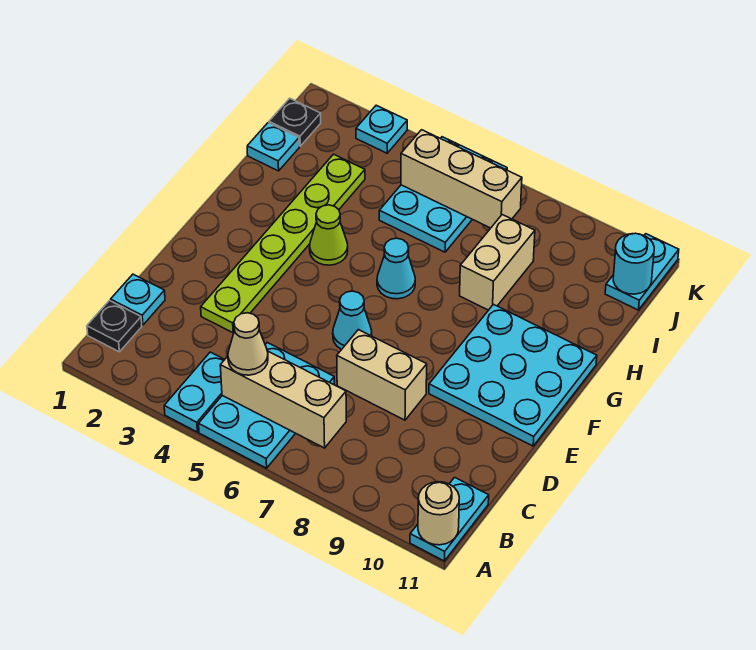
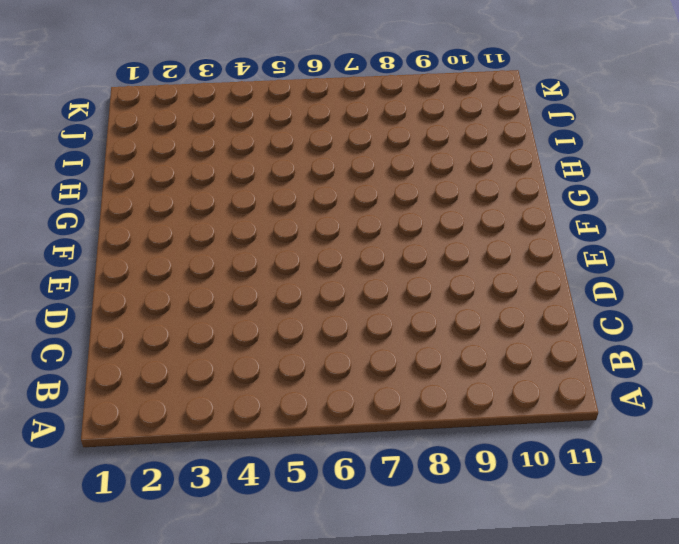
none -> cyan 1x2 plate [164,352,225,432]
none -> cyan 2x3 plate [199,343,334,468]
none -> cyan 1x2 plate [410,477,489,561]

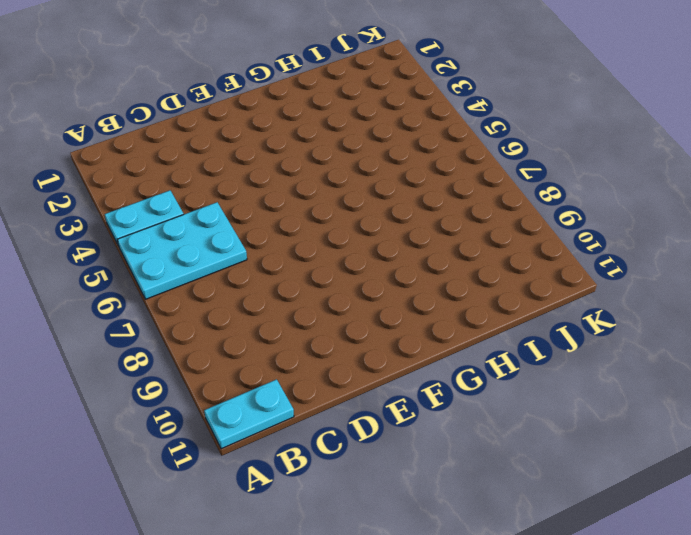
none -> black 1x1 plate [87,301,142,352]
none -> cyan 1x1 plate [111,274,165,325]
none -> lime 1x6 plate [201,154,365,333]

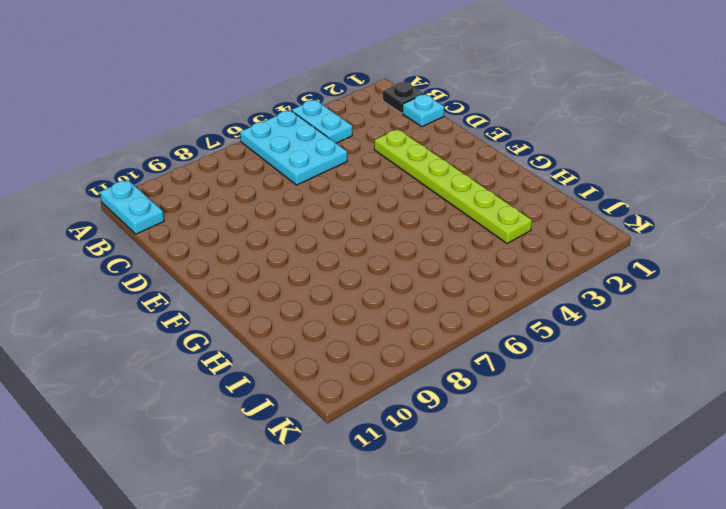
none -> tan 1x2 brick [337,330,427,420]
none -> cyan 1x1 cone [333,291,372,350]
none -> cyan 3x3 plate [429,304,597,446]

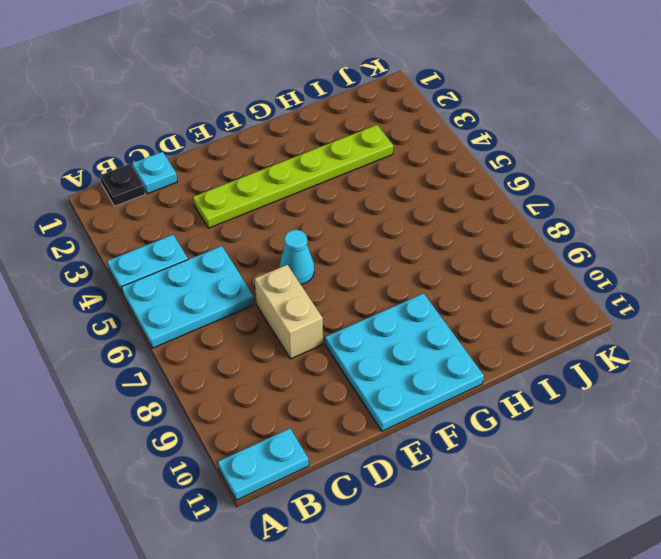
none -> lime 1x1 cone [310,205,348,265]
none -> cyan 1x1 cone [377,238,415,299]
none -> tan 1x2 brick [460,215,535,310]

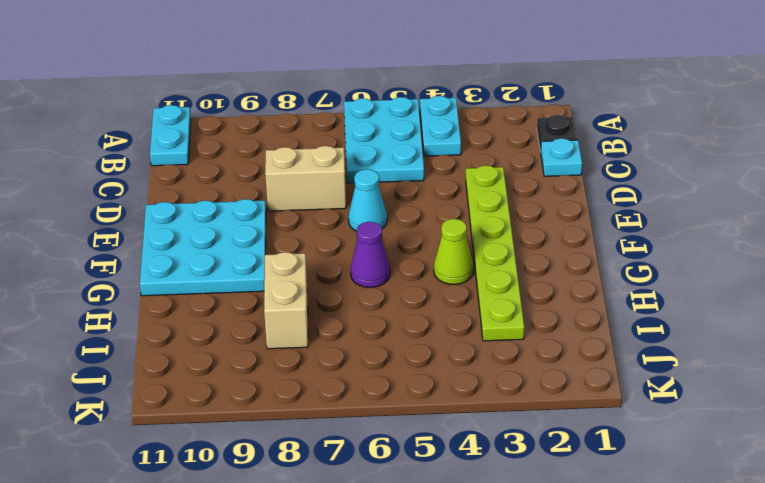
purple 1x1 cone [350,222,390,288] -> cyan 1x1 cone [377,238,415,299]
none -> cyan 1x1 plate [247,123,299,171]
none -> cyan 2x3 plate [379,137,507,252]
none -> black 1x1 plate [269,98,321,146]

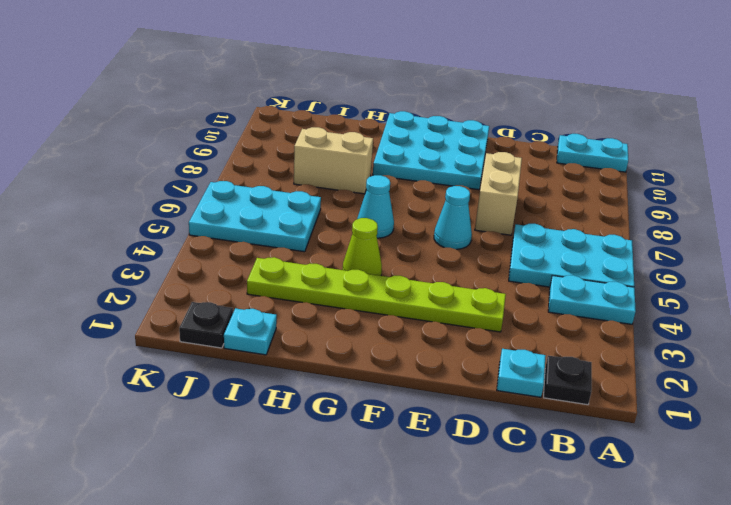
none -> cyan 1x2 plate [605,234,679,310]
none -> cyan 1x1 plate [356,105,407,153]
none -> tan 1x1 round brick [418,482,459,545]

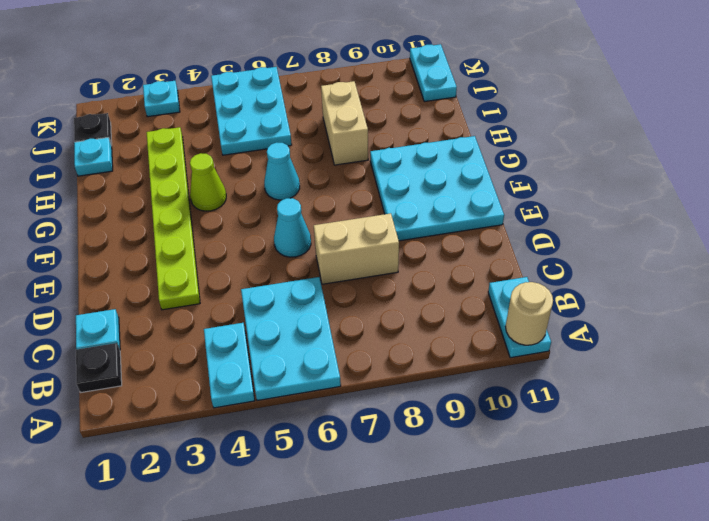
none -> tan 1x3 brick [220,351,346,448]
none -> tan 1x3 brick [401,130,522,228]
none -> cyan 1x1 round brick [613,233,654,294]

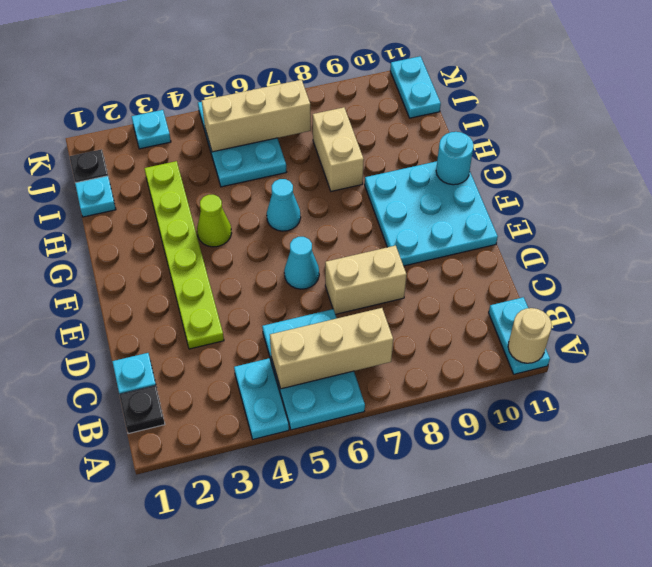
cyan 1x1 round brick [436,132,474,185] -> cyan 1x1 round brick moved to [613,233,654,294]
none -> tan 1x1 cone [228,313,268,375]

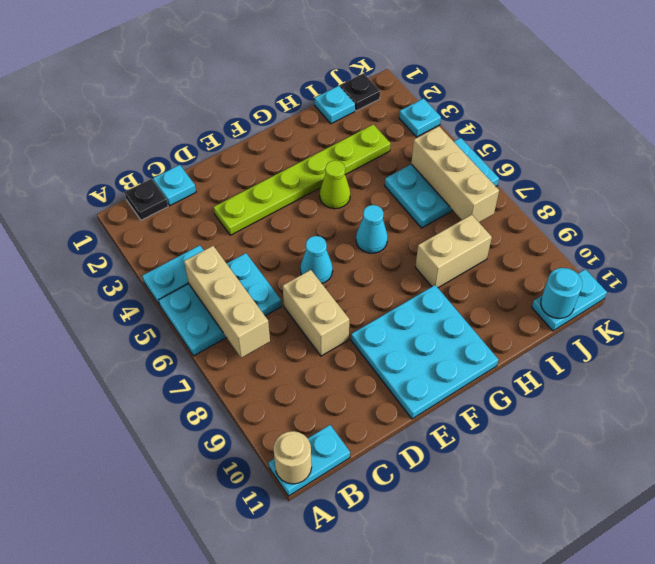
none -> tan 1x1 cone [228,313,268,375]

